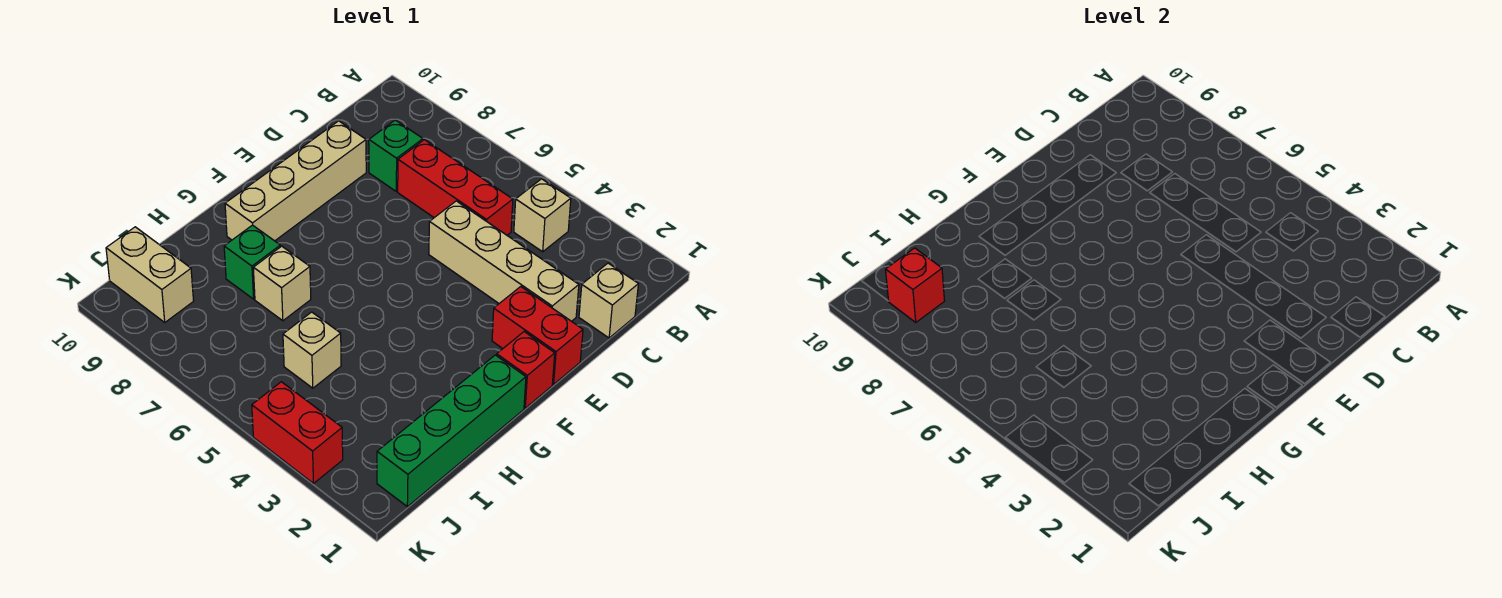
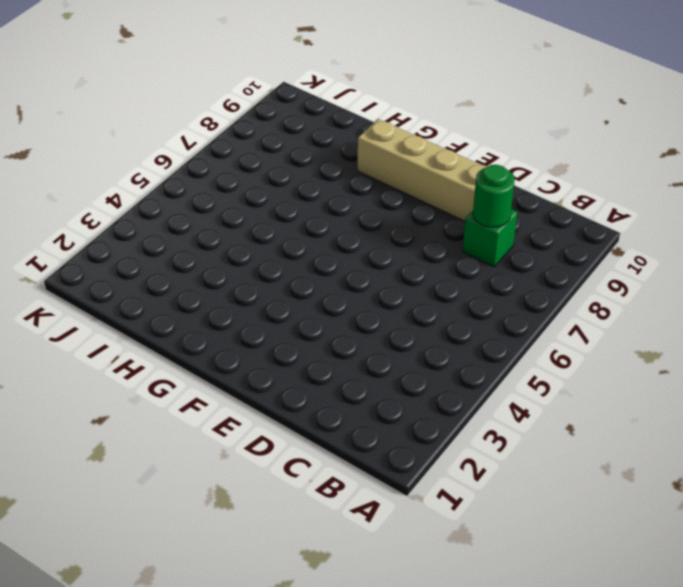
green 1x1 round brick [473,165,515,228] -> none
none -> tan 1x1 brick [514,179,571,252]
none -> tan 1x1 brick [579,263,638,338]
none -> red 1x3 brick [398,140,513,235]

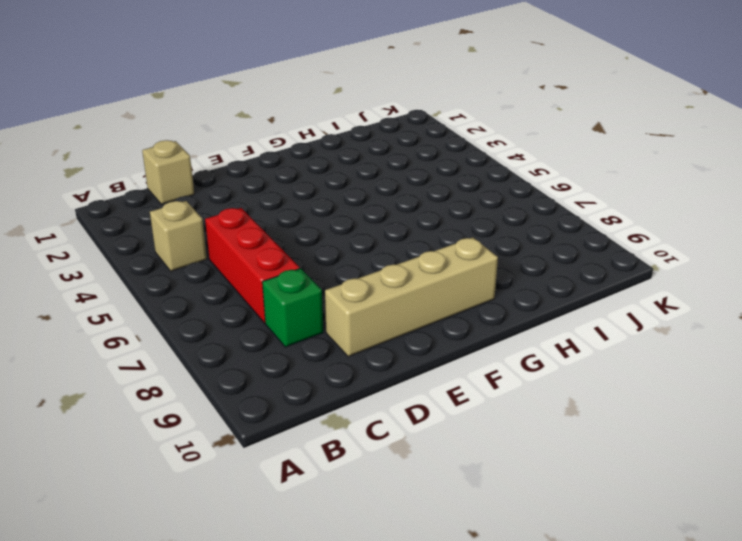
none -> tan 1x4 brick [429,201,579,321]
none -> red 1x2 brick [492,287,583,384]
none -> red 1x1 brick [497,332,555,408]

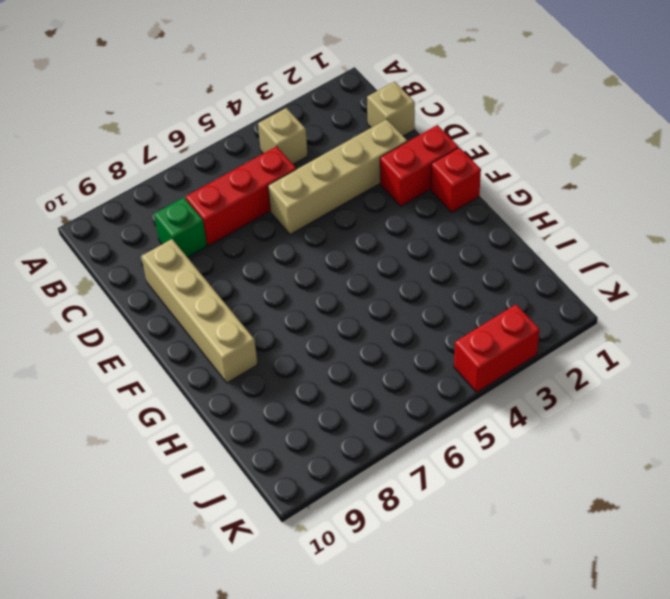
none -> green 1x4 brick [377,355,526,507]
none -> tan 1x1 brick [253,246,311,321]
none -> green 1x1 brick [224,225,280,299]

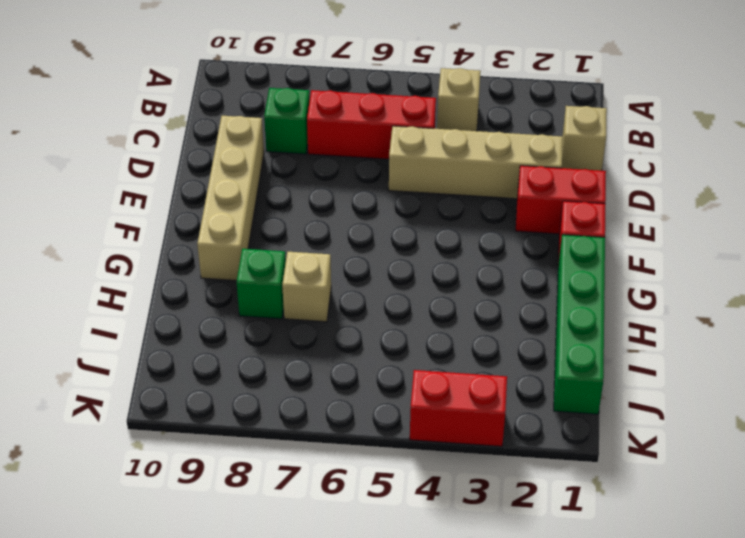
none -> tan 1x1 brick [283,312,341,388]
none -> tan 1x2 brick [106,227,194,322]
none -> red 1x1 brick [886,248,945,322]

